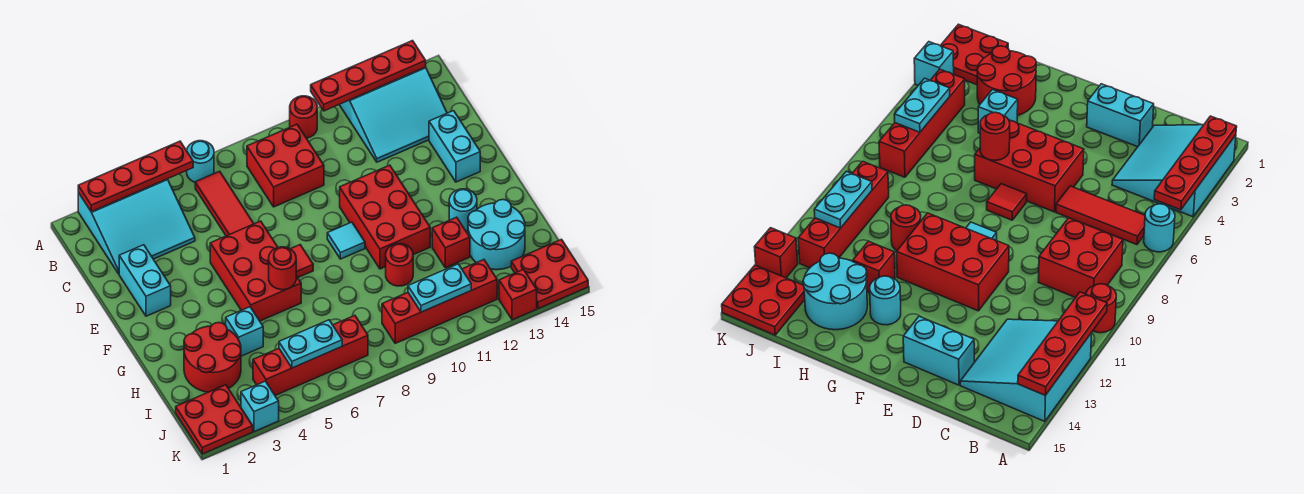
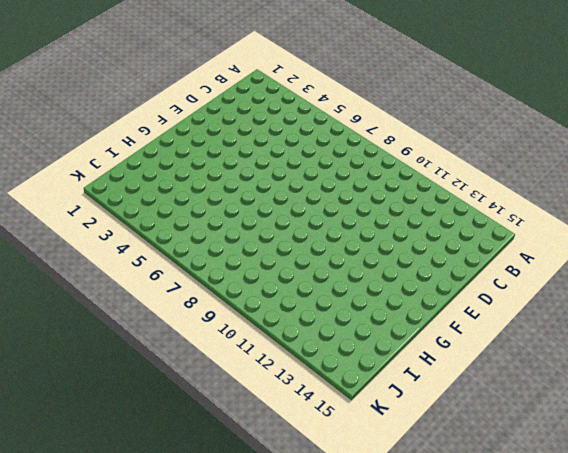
none -> cyan 3x3 slope [78,179,195,274]
none -> cyan 1x1 round brick [187,141,214,182]
none -> red 1x1 round brick [290,96,317,138]

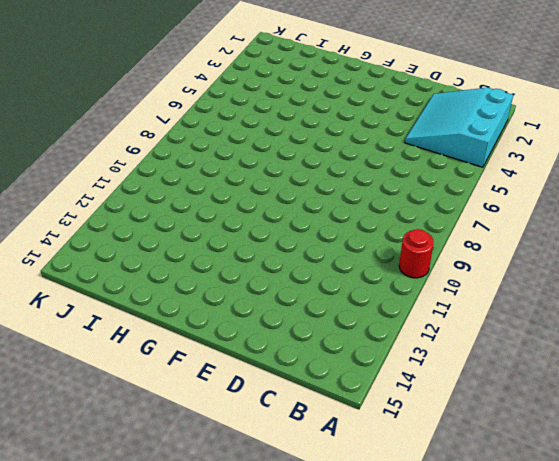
none -> cyan 1x1 round brick [187,141,214,182]
none -> cyan 3x3 slope [339,67,447,162]
none -> red 1x3 tile [195,171,254,236]

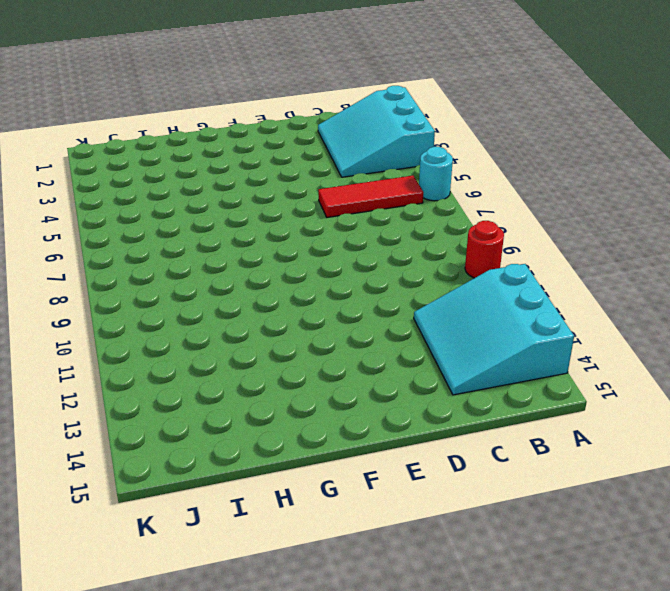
none -> red 2x2 brick [247,124,324,207]
none -> cyan 1x2 brick [119,245,171,316]
none -> cyan 1x2 brick [429,111,480,182]

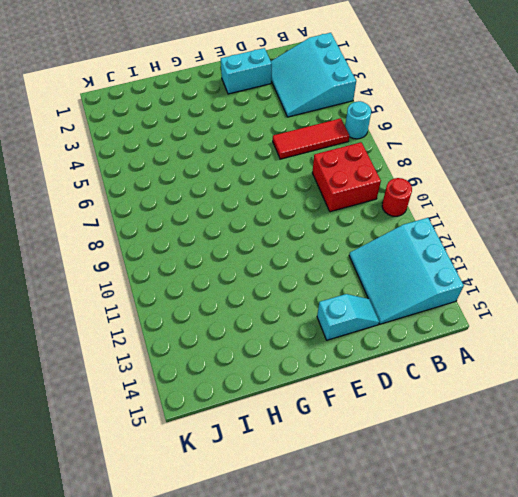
cyan 1x2 slope [317,294,379,340] -> cyan 1x2 brick [429,111,480,182]
none -> red 2x3 brick [210,221,301,321]
none -> red 2x3 brick [340,165,430,269]
none -> red 1x1 tile [291,245,313,277]

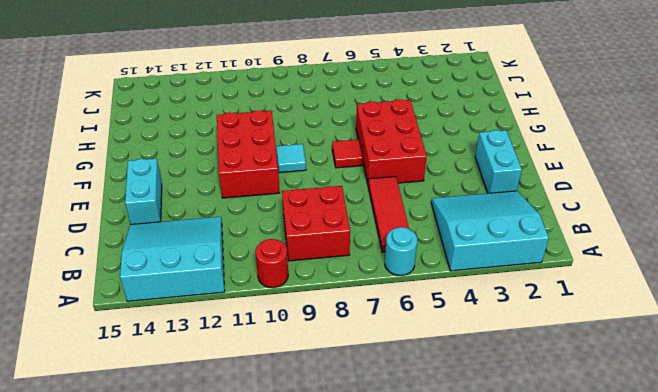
none -> cyan 1x1 round brick [449,189,477,231]
none -> red 2x2 round brick [184,323,241,392]
none -> cyan 1x1 brick [226,307,263,356]

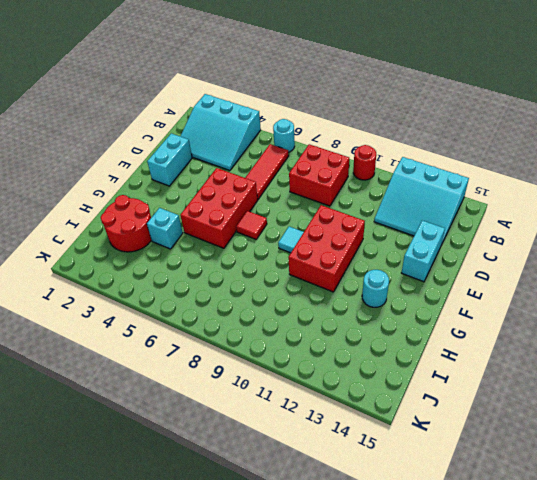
none -> red 1x1 round brick [386,244,413,286]
none -> red 1x1 brick [432,217,470,268]
none -> cyan 2x2 round brick [468,200,525,270]

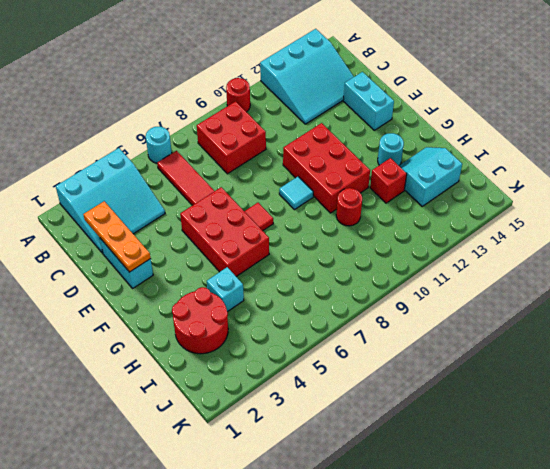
orange 1x3 plate [83,201,151,272] -> none
cyan 2x2 slope [399,147,462,206] -> cyan 2x2 round brick [468,200,525,270]
none -> red 2x2 plate [176,385,253,454]
none -> red 1x4 brick [253,316,368,395]
none -> red 1x4 brick [382,260,497,343]

